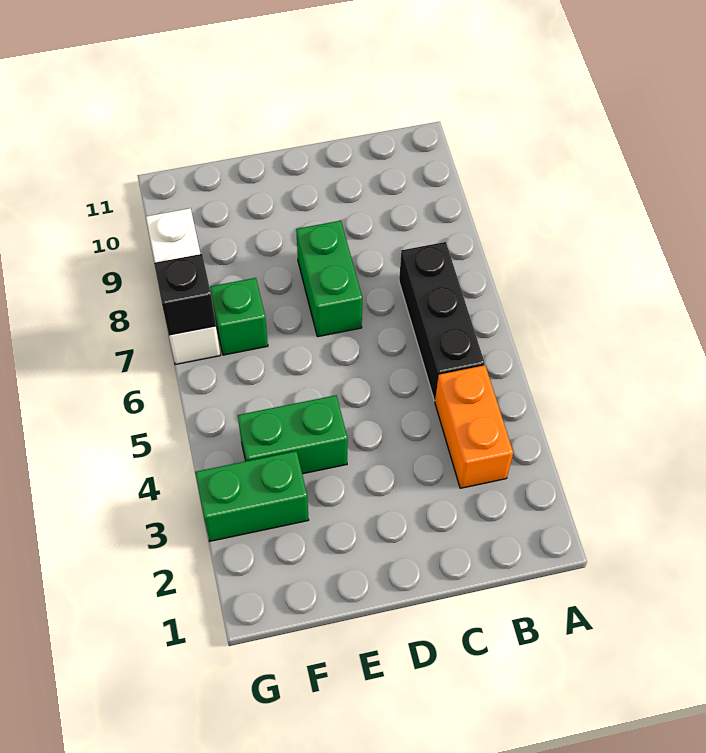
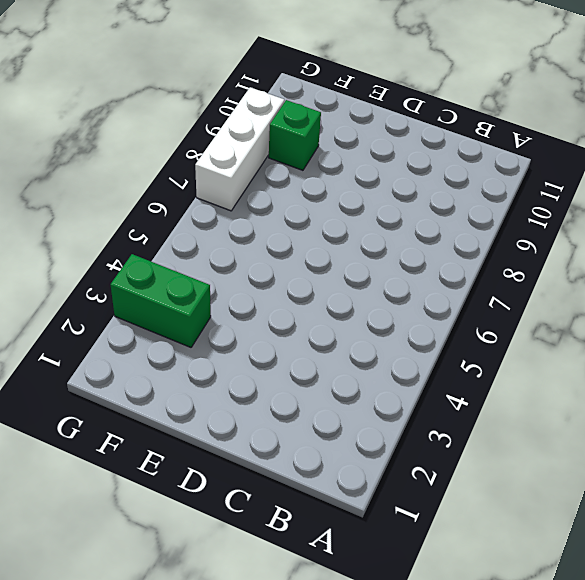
green 1x1 brick [269,100,321,170] -> green 1x1 brick moved to [210,278,268,355]
none -> orange 1x2 brick [435,365,513,488]
none -> black 1x3 brick [399,242,485,401]

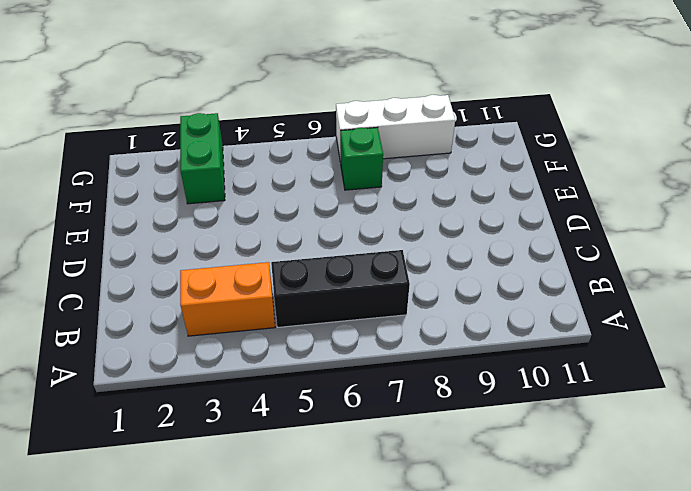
none -> green 1x2 brick [296,221,362,337]
none -> green 1x2 brick [238,395,348,474]

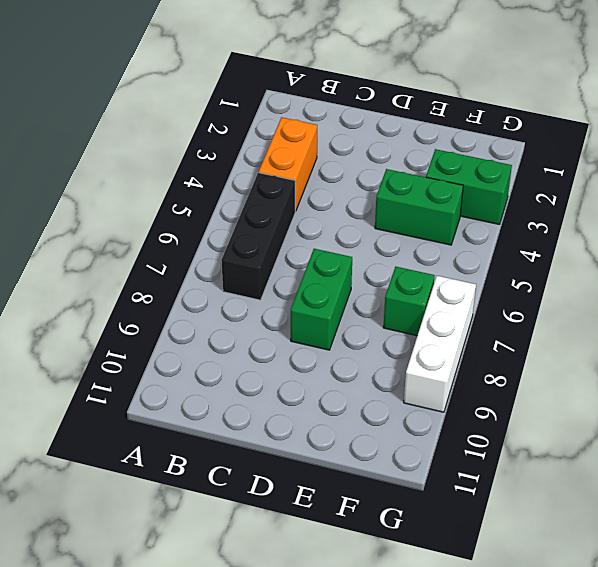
none -> black 1x1 brick [154,254,216,335]

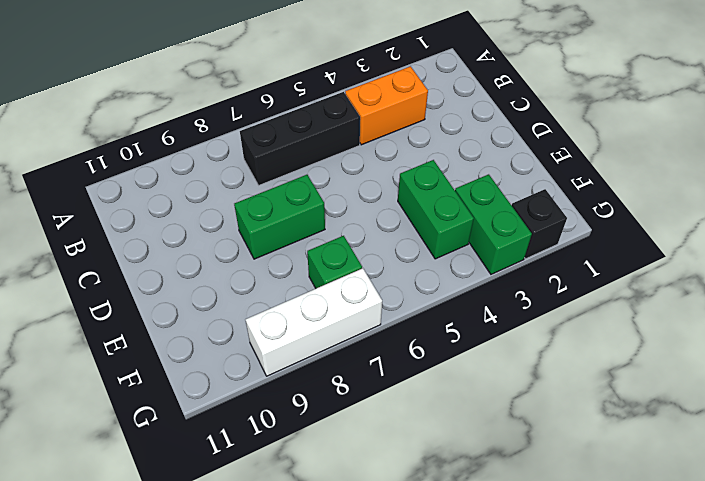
black 1x1 brick [512,189,567,259] -> black 1x1 brick moved to [154,254,216,335]

